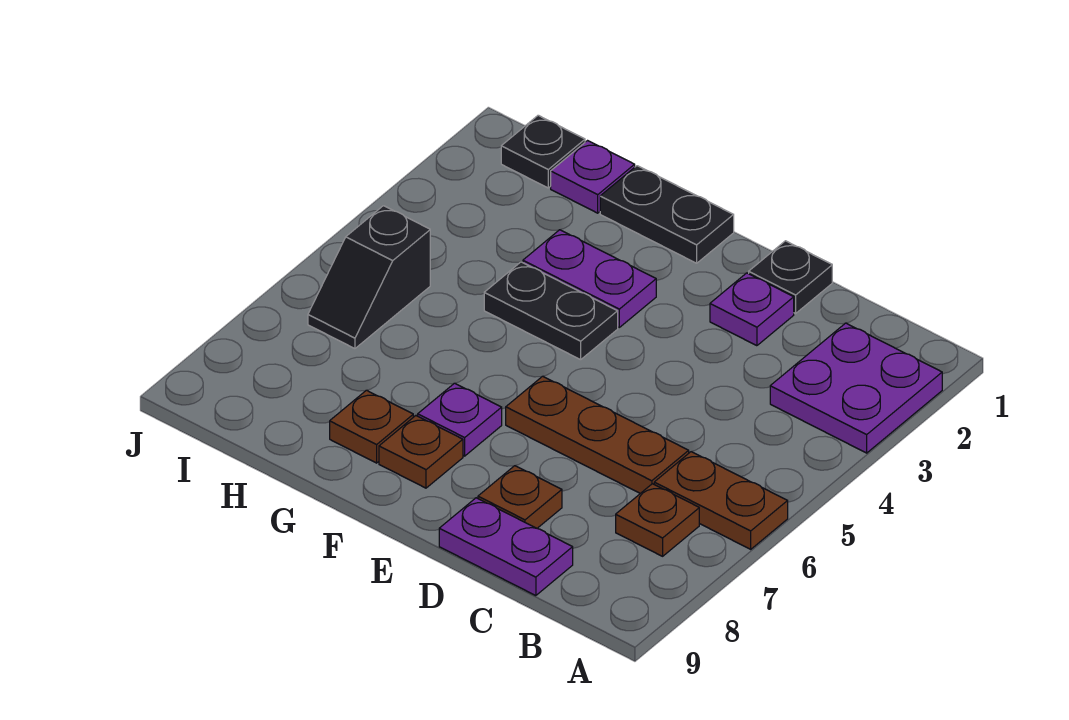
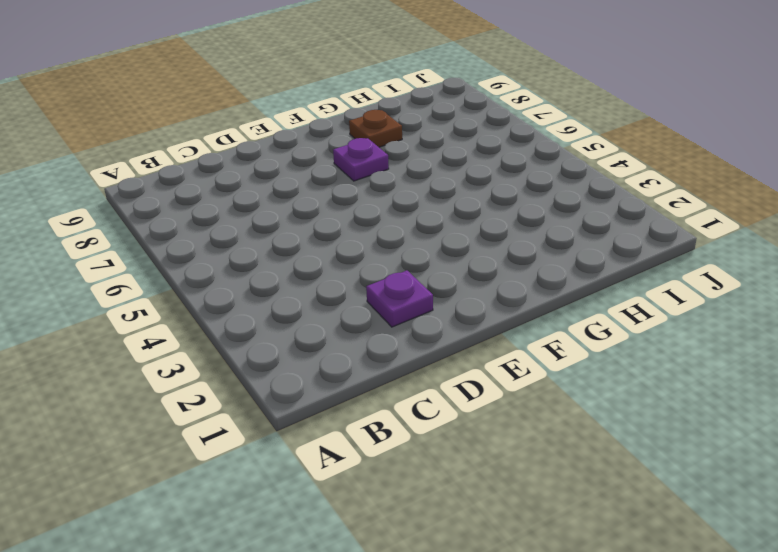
none -> purple 2x2 plate [770,323,942,453]
none -> brown 1x2 plate [654,452,788,549]
none -> brown 1x1 plate [616,484,699,556]

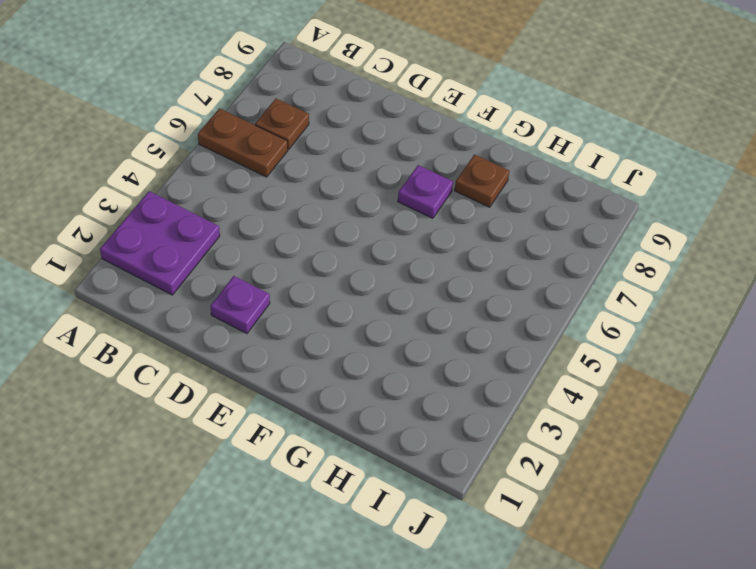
none -> brown 1x3 plate [506,376,689,493]
none -> purple 1x2 plate [439,498,573,596]
none -> black 1x1 plate [749,241,832,313]

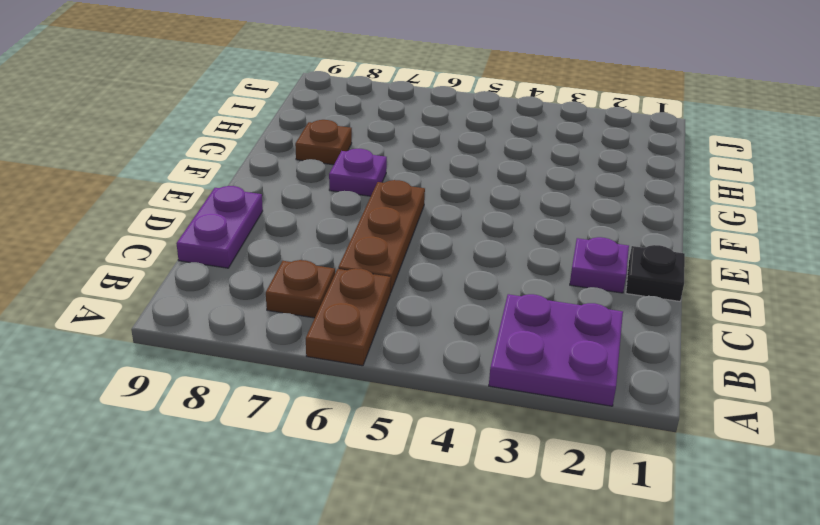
none -> brown 1x1 plate [478,466,562,528]
none -> black 1x2 plate [600,166,734,263]
none -> purple 1x2 plate [523,230,656,327]

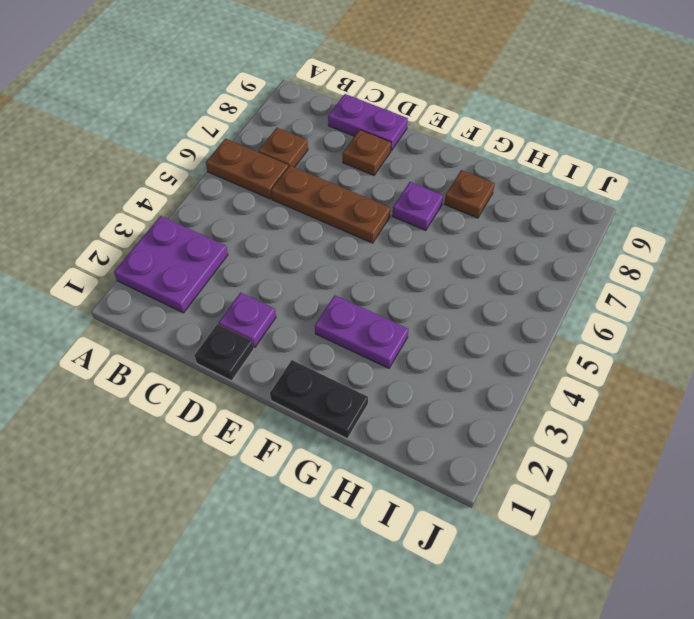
none -> black 1x2 plate [484,262,618,360]
none -> brown 1x1 plate [379,416,463,488]
none -> purple 1x1 plate [551,141,635,213]

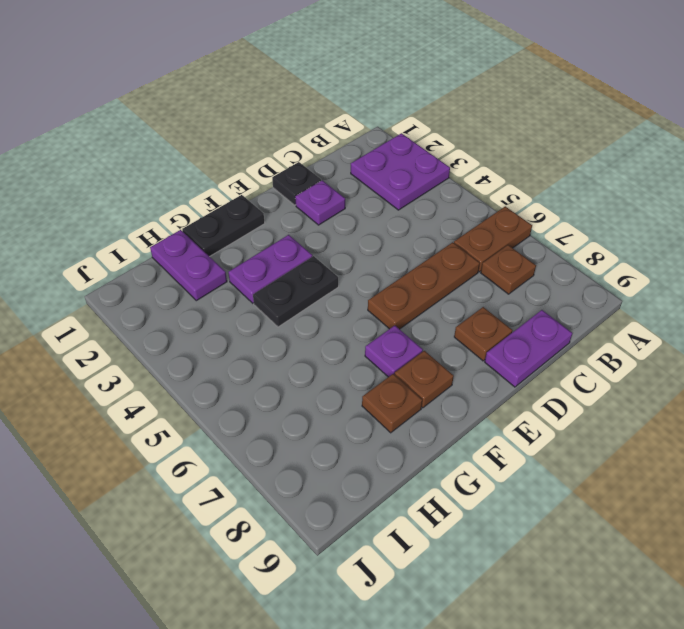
purple 1x2 plate [150,230,227,301] -> purple 1x1 plate [551,141,635,213]
none -> black 1x1 plate [501,115,585,188]
none -> black 1x2 slope [308,206,430,349]

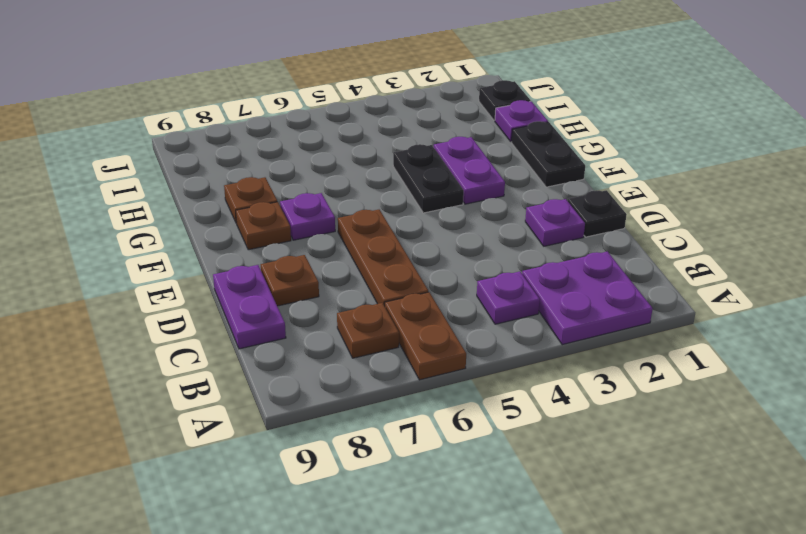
purple 1x1 plate [477,271,540,324] -> none
none -> black 1x2 slope [308,206,430,349]

